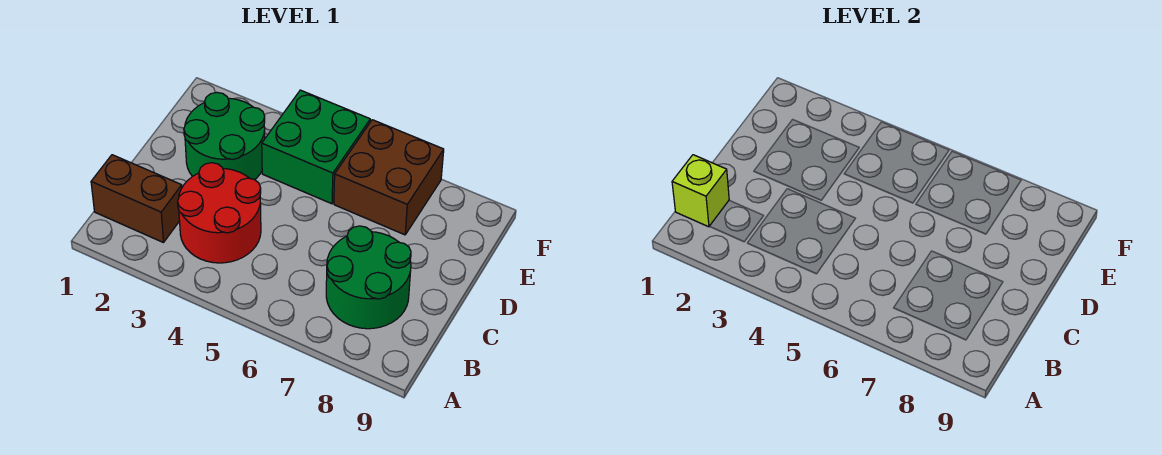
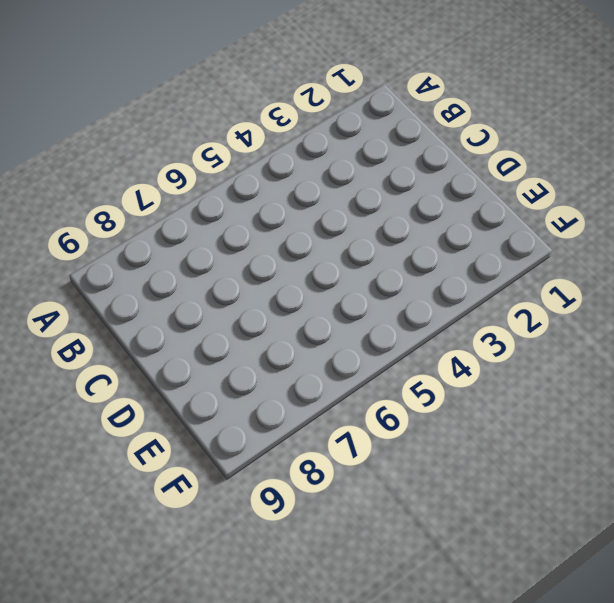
none -> brown 1x2 brick [91,155,182,243]
none -> red 2x2 round brick [178,163,261,263]

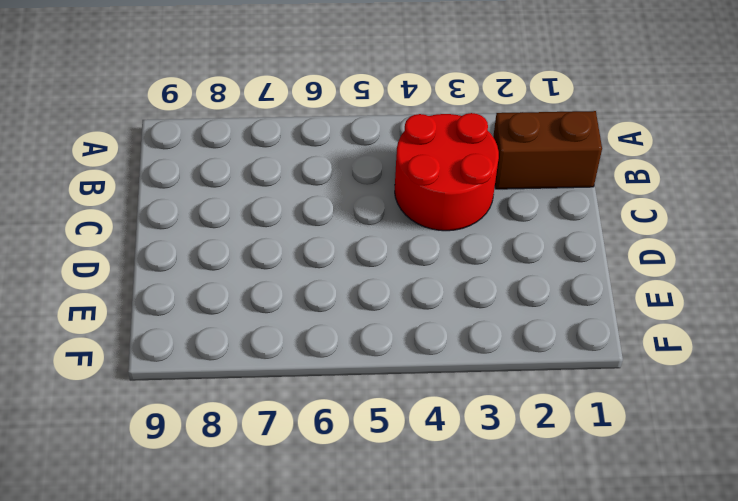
none -> green 2x2 round brick [326,226,411,329]
none -> green 2x2 round brick [184,92,265,180]

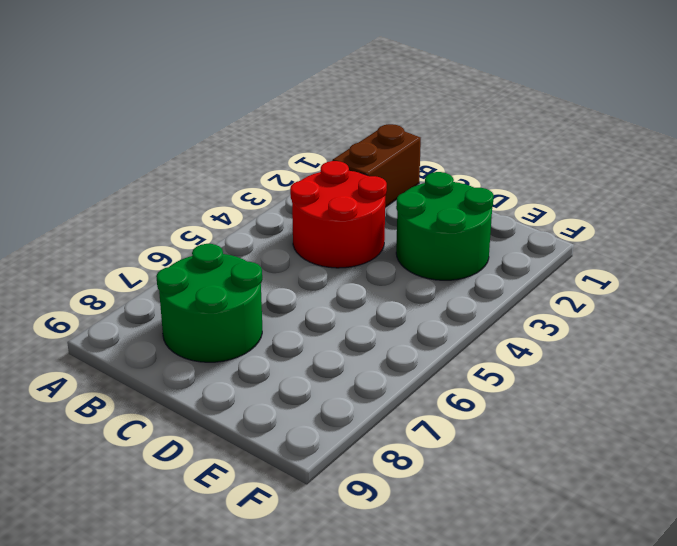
none -> green 2x2 brick [262,90,370,204]
none -> brown 2x2 brick [334,120,444,235]

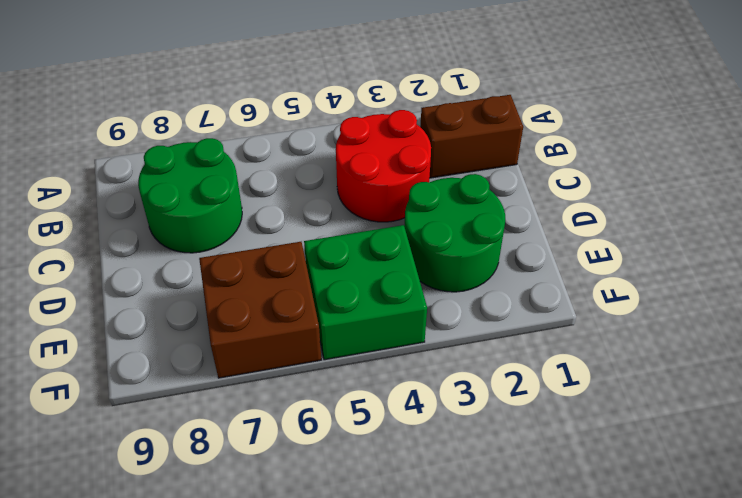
none -> lime 1x1 brick [672,155,729,227]

